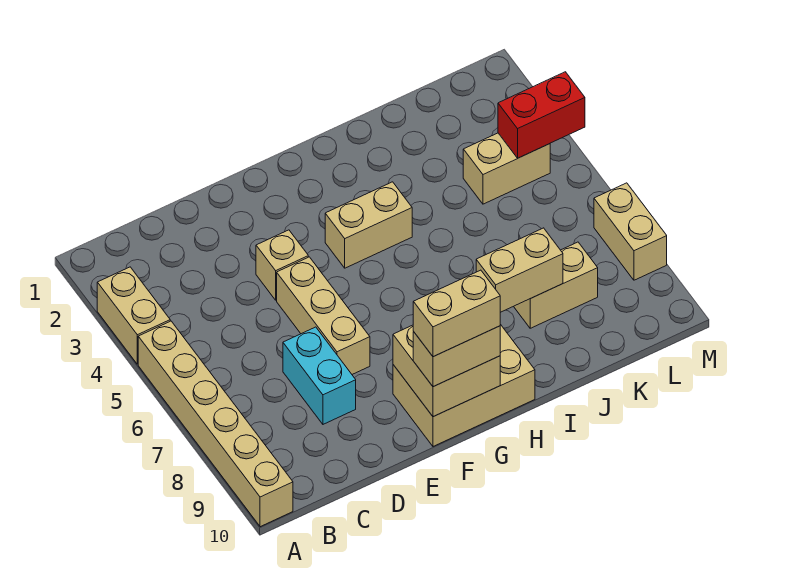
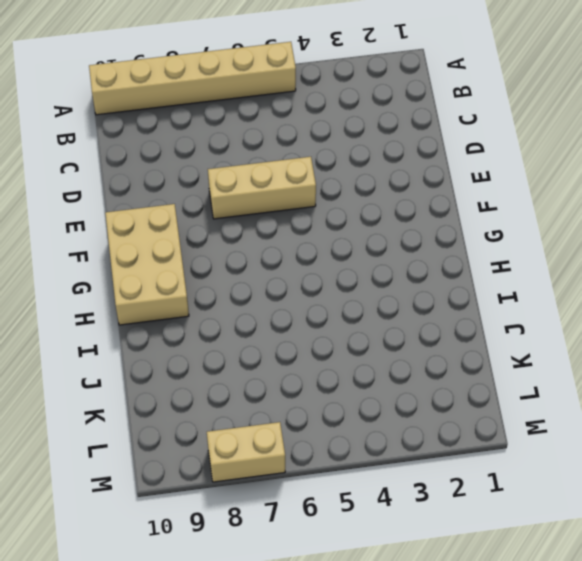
none -> tan 1x2 brick [97,267,170,364]
none -> cyan 1x2 brick [283,327,356,424]
none -> tan 1x1 brick [256,230,308,300]

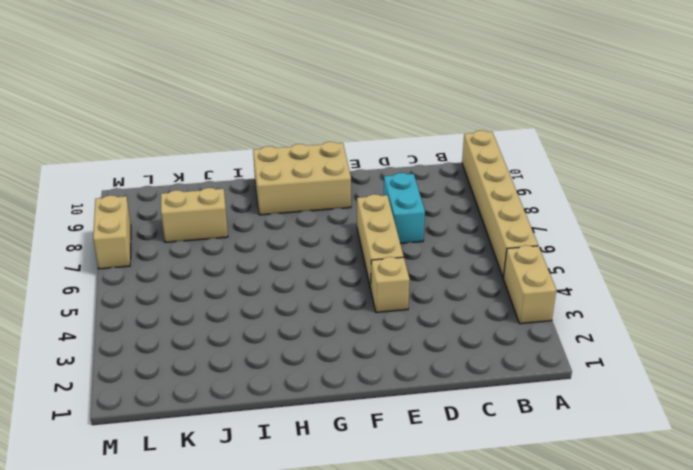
none -> tan 1x2 brick [325,182,412,268]
none -> tan 1x2 brick [463,133,550,204]
none -> tan 2x2 brick [393,325,500,417]

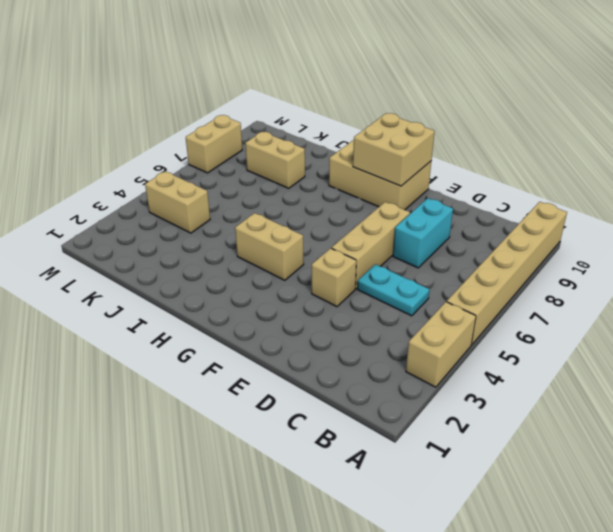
cyan 1x2 plate [357,264,430,316] -> none
none -> tan 1x2 brick [476,228,563,312]
none -> red 1x2 brick [498,72,585,158]
none -> tan 1x2 brick [413,326,500,387]

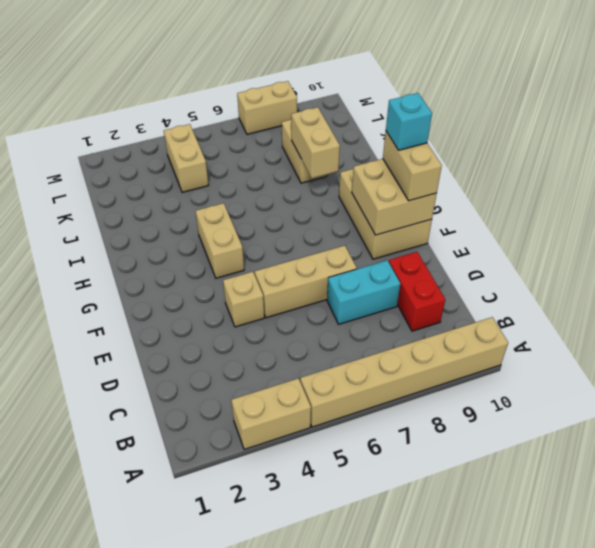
red 1x2 brick [389,252,445,331] -> red 1x2 brick moved to [498,72,585,158]
cyan 1x1 brick [386,93,432,150] -> tan 1x2 brick [413,270,500,357]

